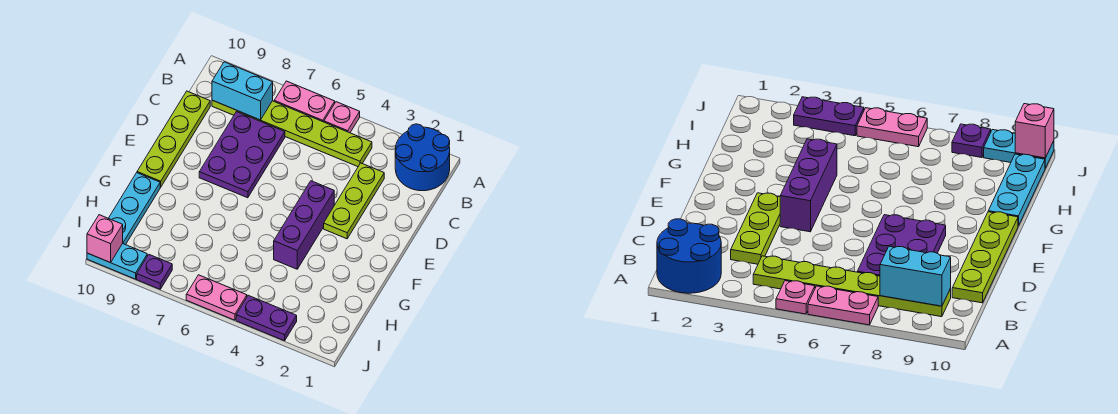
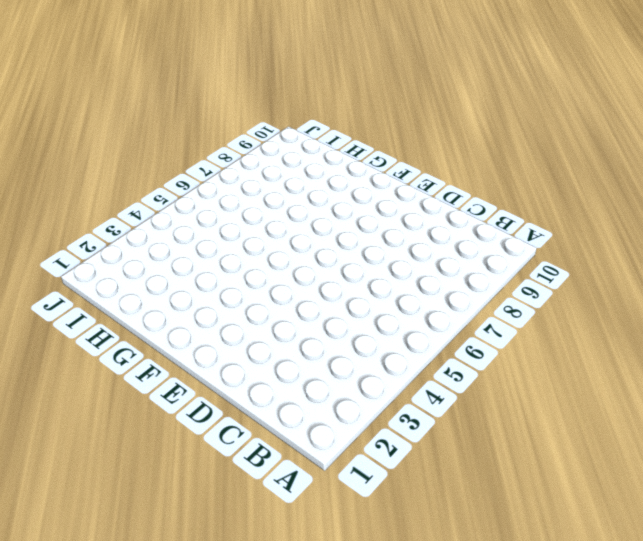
none -> blue 2x2 round brick [395,124,450,191]
none -> pink 1x1 plate [324,102,360,133]
none -> pink 1x2 plate [274,81,335,122]

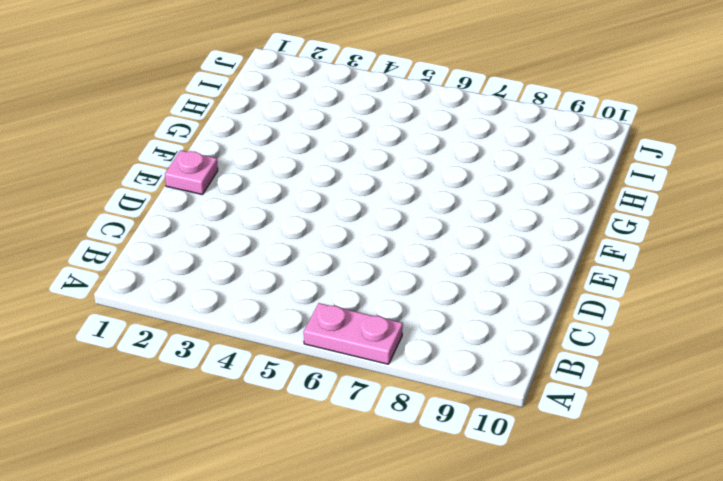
pink 1x1 plate [165,150,218,195] -> pink 1x1 plate moved to [324,102,360,133]
none -> blue 2x2 round brick [395,124,450,191]
none -> lime 1x6 plate [212,100,372,167]
none -> lime 1x3 plate [324,163,384,239]

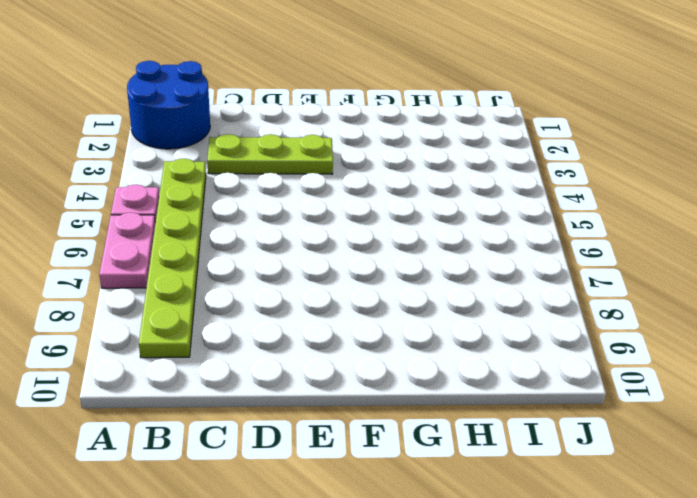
none -> purple 2x3 plate [199,112,285,198]
none -> lime 1x4 plate [137,91,210,187]
none -> purple 1x3 brick [274,181,334,269]

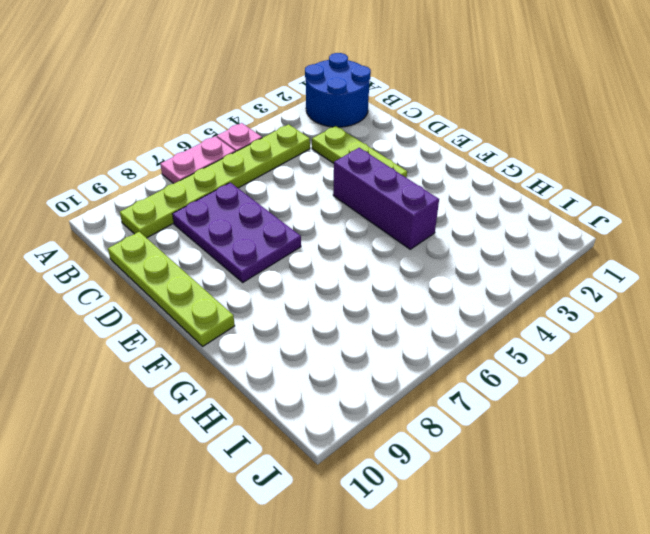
none -> cyan 1x3 plate [108,173,160,245]
none -> purple 1x2 plate [236,295,297,341]
none -> pink 1x2 plate [186,275,247,320]

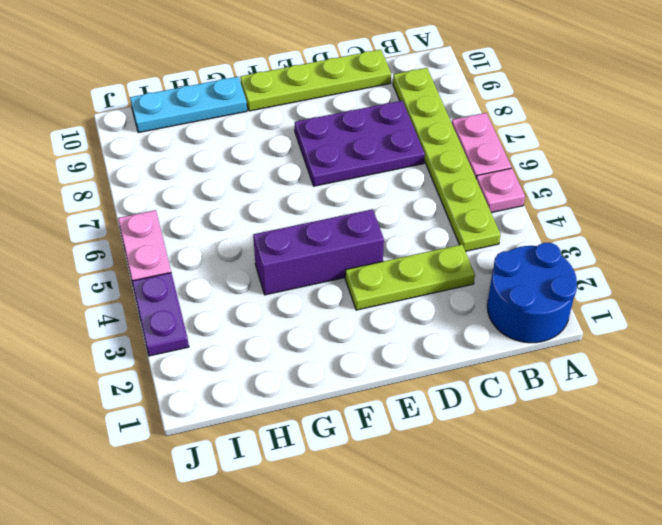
none -> purple 1x1 plate [137,255,172,289]
none -> cyan 1x2 plate [87,244,147,279]
none -> cyan 1x2 brick [212,62,273,120]

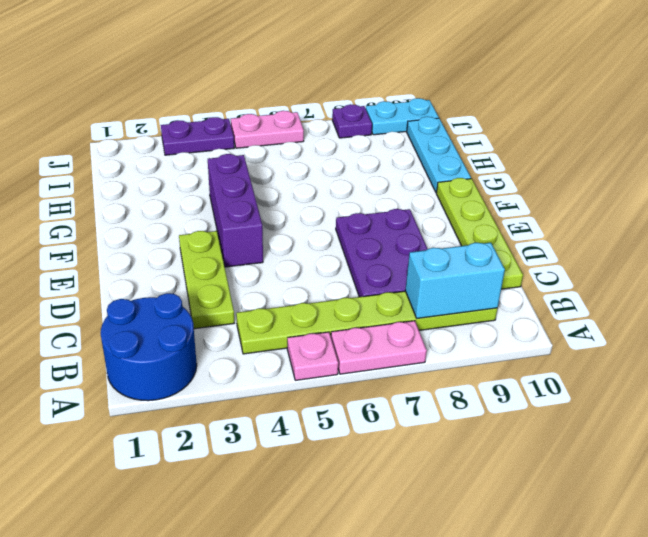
none -> pink 1x1 brick [87,215,123,263]

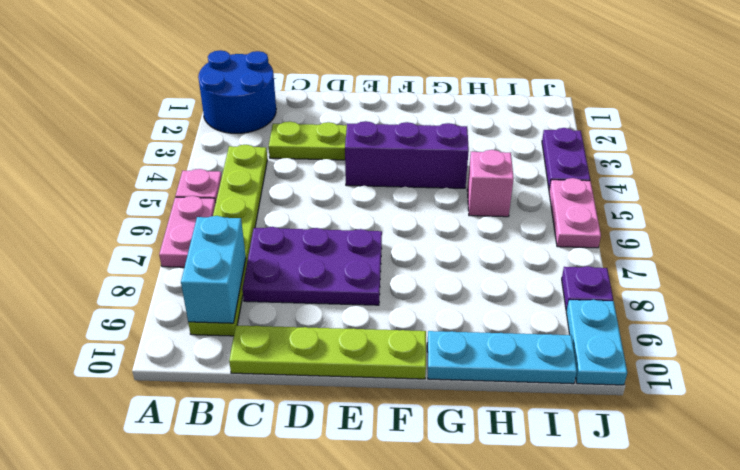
pink 1x1 brick [467,150,514,217] -> pink 1x1 brick moved to [87,215,123,263]

